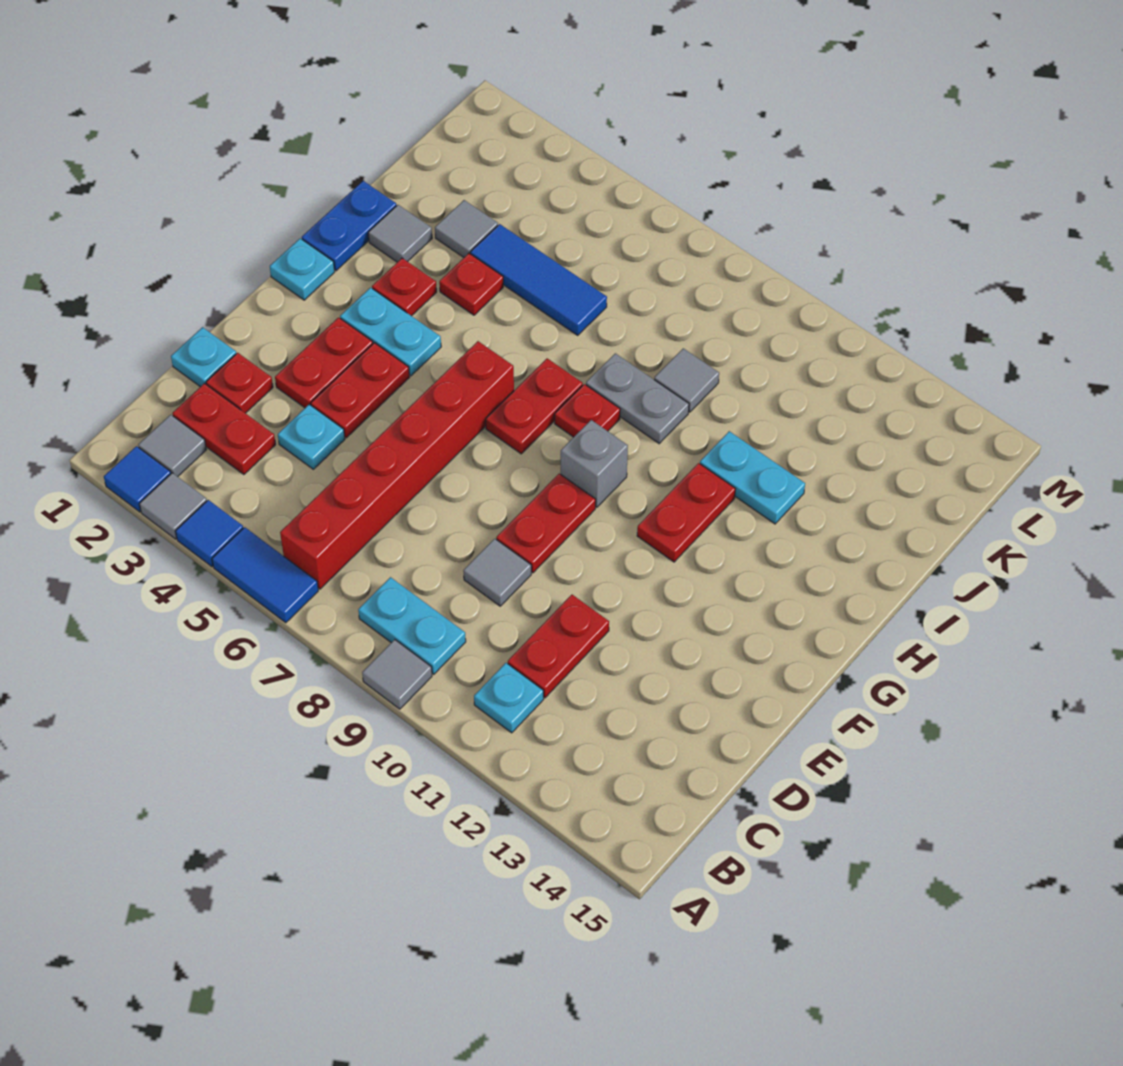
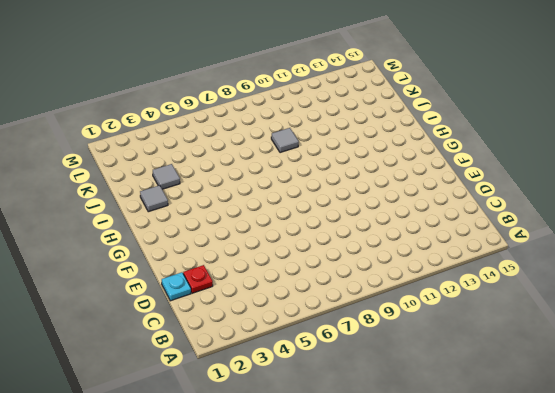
none -> blue 1x1 tile [104,446,171,512]
none -> grey 1x1 tile [139,473,207,539]
none -> blue 1x1 tile [176,500,243,567]
none -> blue 1x2 tile [212,527,318,623]

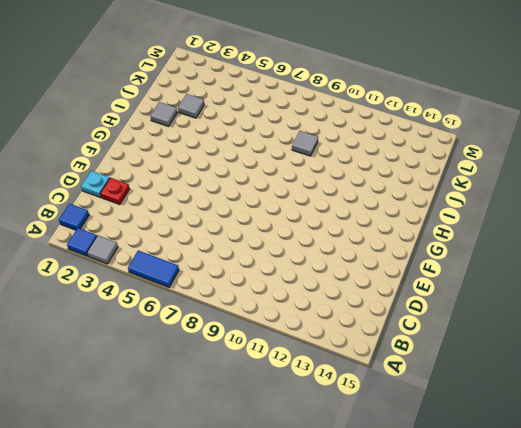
blue 1x1 tile [59,204,89,230] -> blue 1x1 tile moved to [176,500,243,567]
none -> grey 1x1 tile [362,640,432,709]
none -> grey 1x1 tile [138,415,206,477]
none -> red 1x6 brick [280,341,514,589]
none -> cyan 1x2 plate [358,577,466,674]

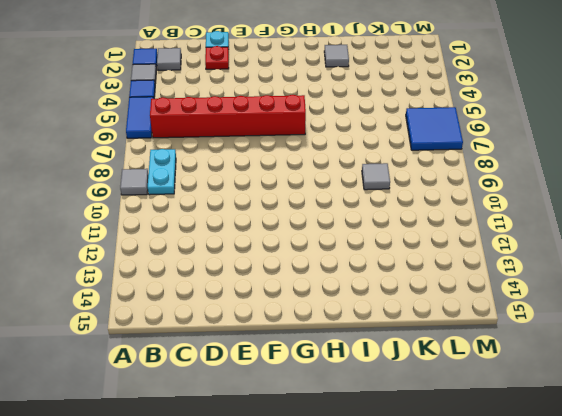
blue 2x2 tile [406,107,463,150] -> none
none -> cyan 1x1 plate [474,663,544,733]
none -> red 1x2 plate [172,383,276,475]
none -> red 1x2 plate [508,595,609,698]
none -> cyan 1x1 plate [278,404,345,469]

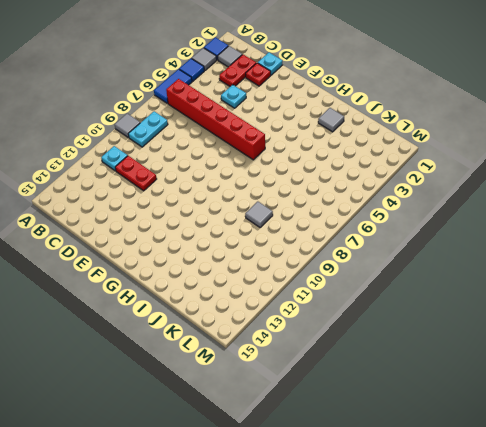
none -> grey 1x1 tile [463,539,531,606]
none -> red 1x2 plate [275,318,373,408]
none -> red 1x2 plate [311,343,410,438]
none -> red 1x2 plate [496,474,596,573]

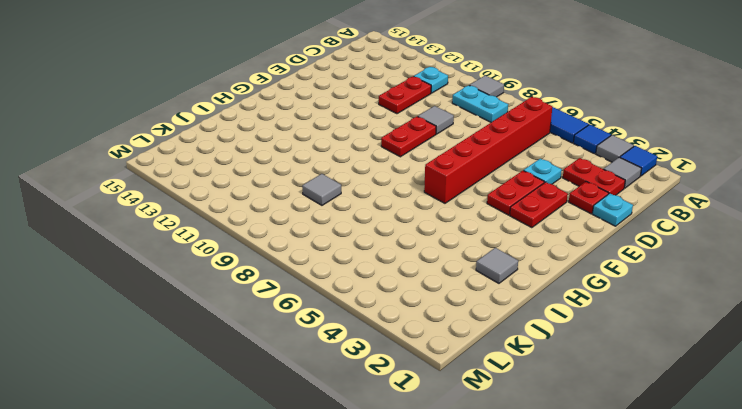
none -> cyan 1x1 plate [270,238,335,300]
none -> cyan 1x2 plate [340,288,441,376]
none -> red 1x2 plate [486,358,583,454]
none -> grey 1x1 brick [561,420,628,507]

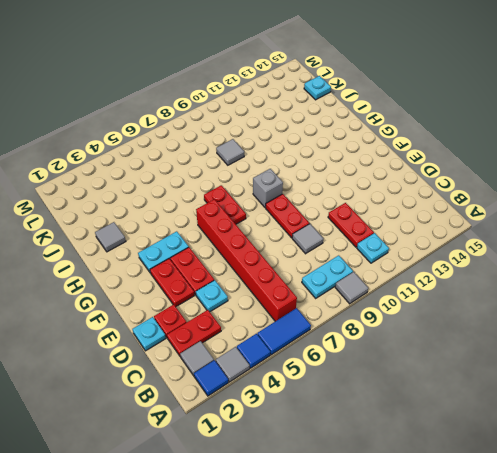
cyan 1x1 plate [304,76,331,100] -> cyan 1x1 plate moved to [270,238,335,300]
none -> red 1x2 plate [637,463,735,562]
none -> blue 1x2 plate [302,181,397,271]
none -> red 1x1 plate [372,258,437,316]
none -> red 1x1 plate [555,384,620,437]

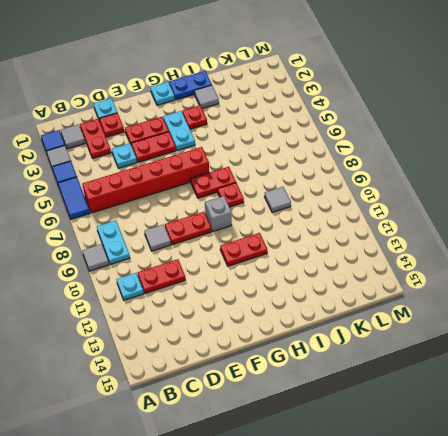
none -> red 1x1 plate [439,253,503,315]
none -> grey 1x2 plate [586,353,689,444]
none -> cyan 1x2 plate [700,431,805,524]
none -> grey 1x1 tile [435,200,498,258]

